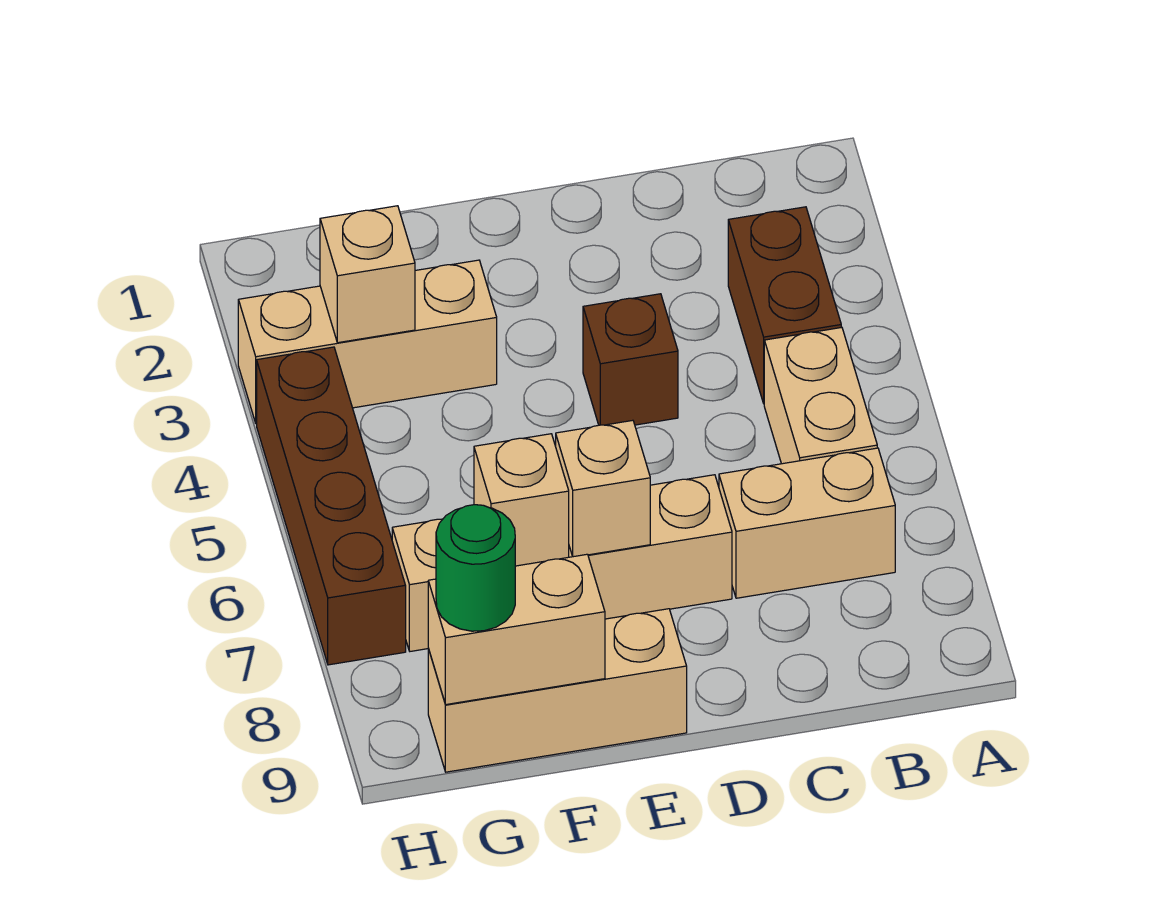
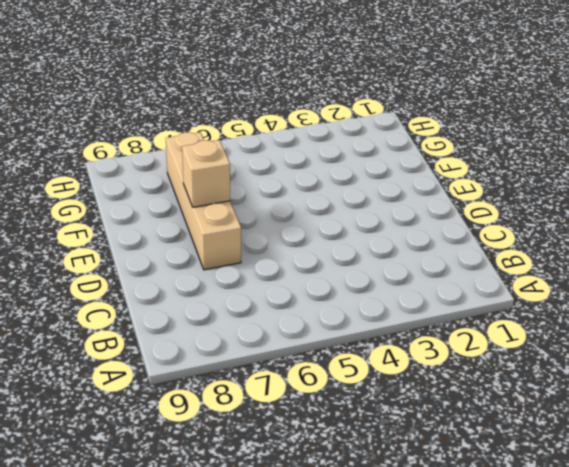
none -> brown 1x2 brick [728,207,841,403]
none -> tan 1x2 brick [764,327,877,464]
none -> tan 1x2 brick [719,448,895,598]

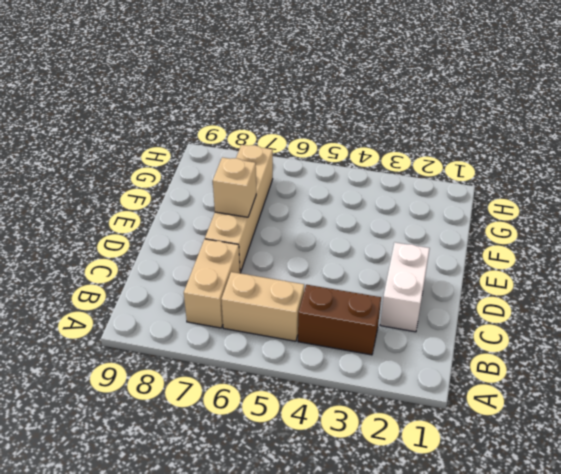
white 1x2 brick [380,242,430,332] -> none
none -> brown 1x1 brick [583,294,678,425]
none -> tan 1x3 brick [428,609,687,772]
none -> tan 1x3 brick [238,260,497,424]

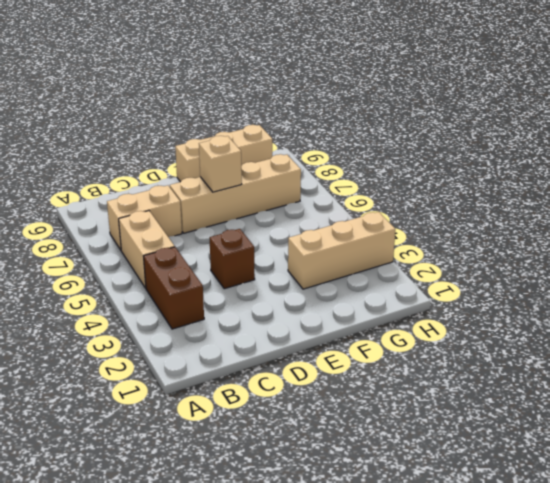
none -> brown 1x4 brick [257,347,406,665]
none -> tan 1x1 brick [474,434,569,566]
none -> tan 1x2 brick [428,554,605,705]

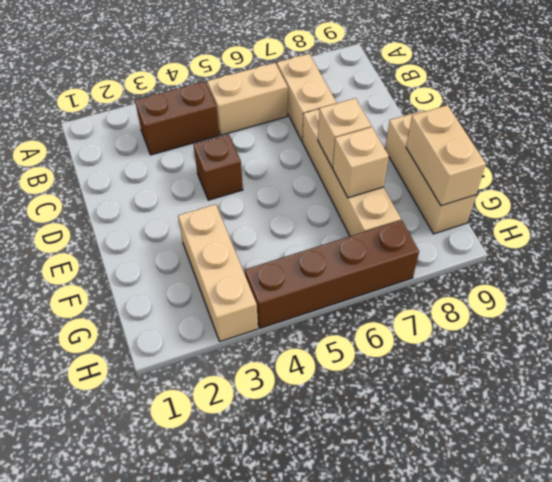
none -> tan 1x1 brick [320,206,415,343]
none -> green 1x1 round brick [436,505,515,631]

